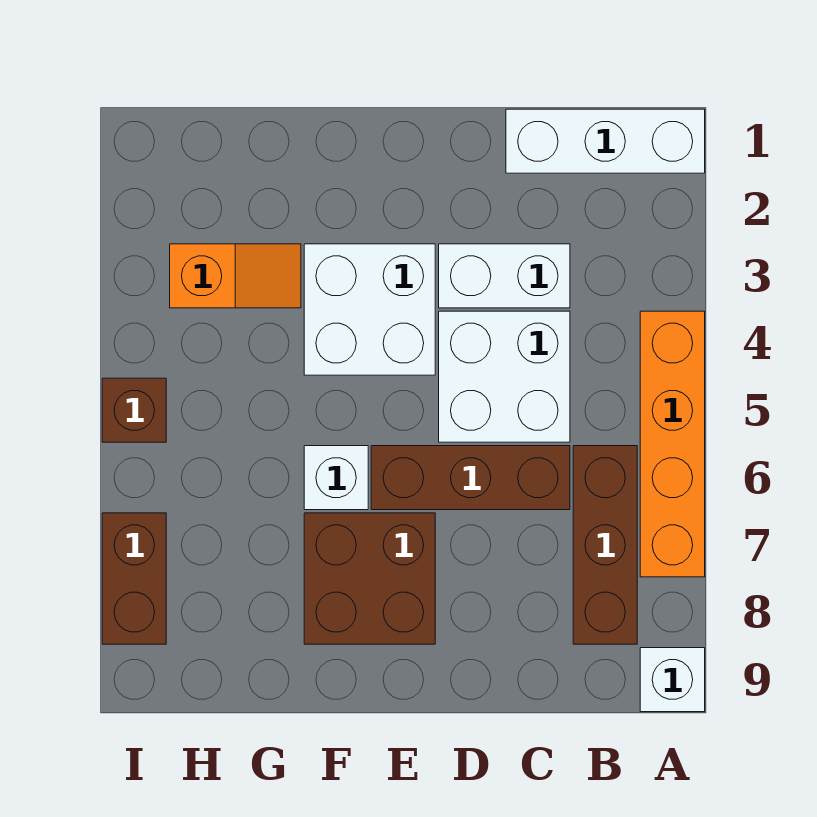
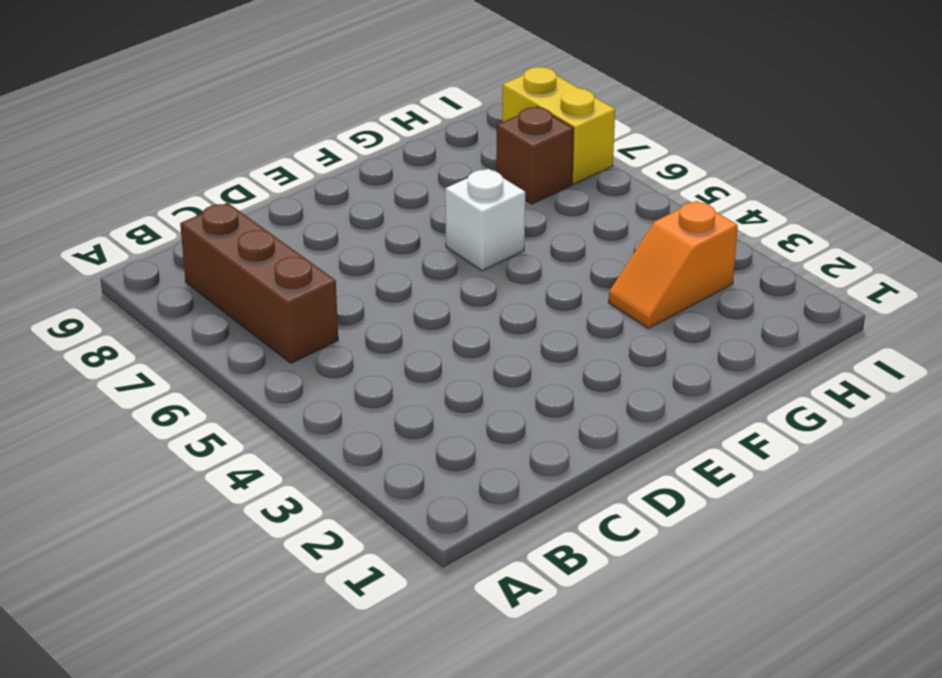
brown 1x1 brick [496,107,574,204] -> brown 1x1 brick moved to [102,378,166,442]
yellow 1x2 brick [502,67,615,184] -> brown 1x2 brick [102,513,166,644]
none -> white 1x3 brick [506,109,705,173]
none -> orange 1x4 brick [640,311,705,577]
none -> white 1x1 brick [640,648,705,712]

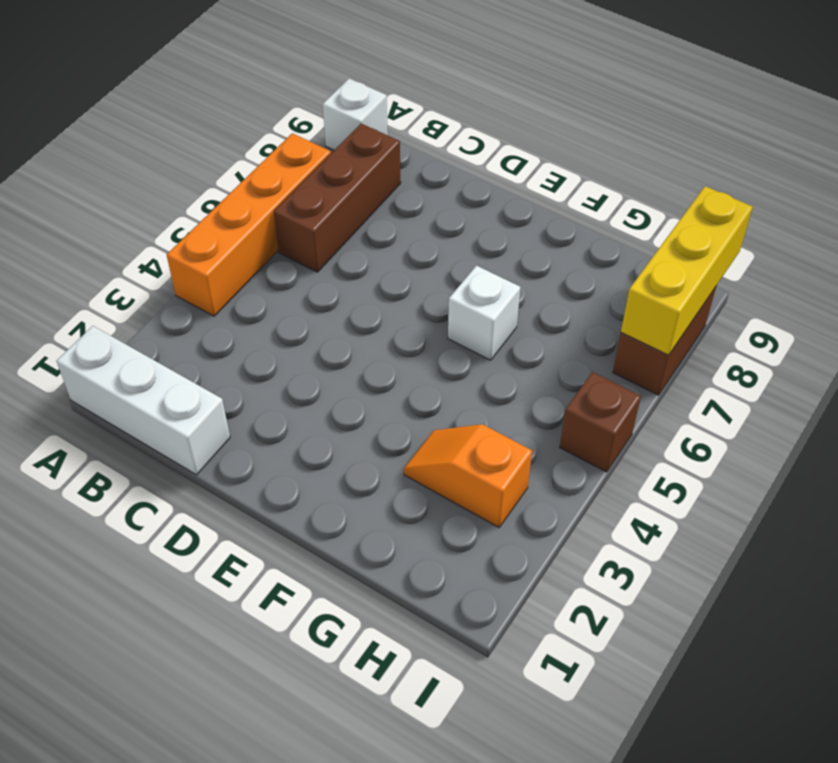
yellow 1x3 brick [621,186,753,355] -> none
none -> white 1x2 brick [439,244,570,308]
none -> white 2x2 brick [439,311,570,442]
none -> brown 1x3 brick [371,446,570,510]

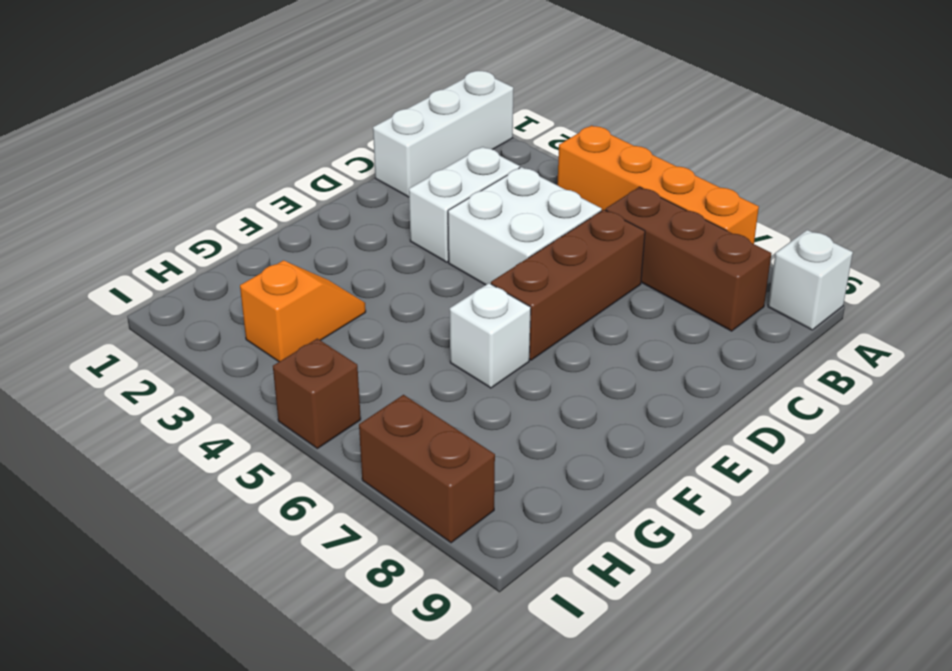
none -> white 2x2 brick [304,244,435,375]
none -> brown 2x2 brick [304,513,435,644]

